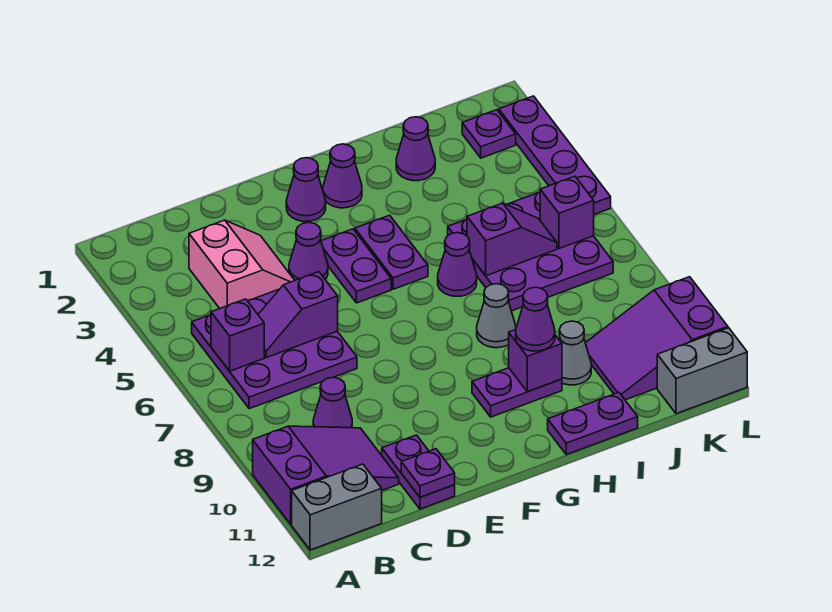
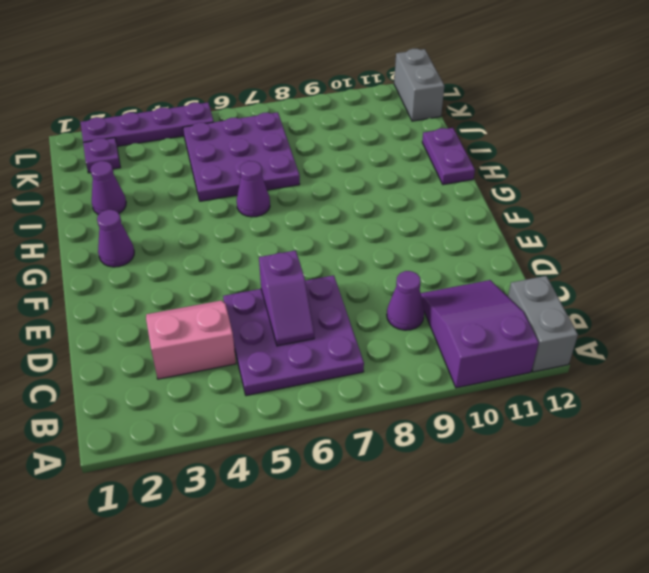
none -> purple 1x2 plate [382,435,455,509]
none -> purple 1x1 cone [289,222,328,280]
none -> purple 1x1 cone [286,158,326,222]

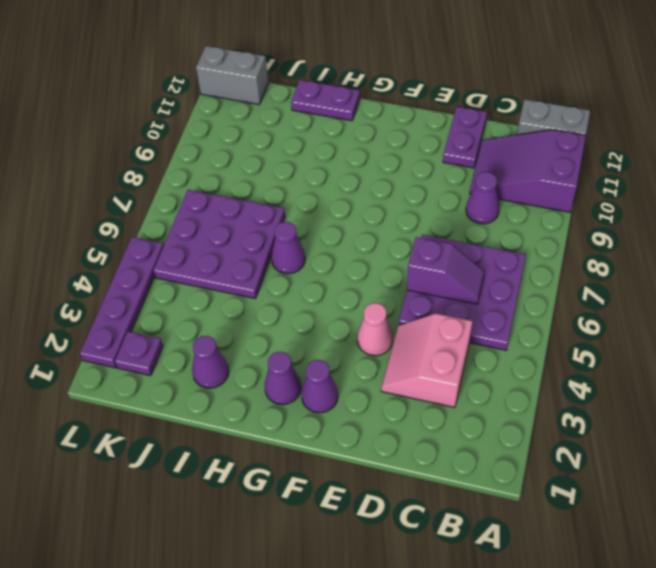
pink 1x1 cone [357,303,393,356] -> purple 1x1 cone [289,222,328,280]
none -> purple 1x2 plate [321,229,391,303]
none -> purple 1x2 plate [355,215,428,289]
none -> purple 1x2 plate [472,368,562,417]

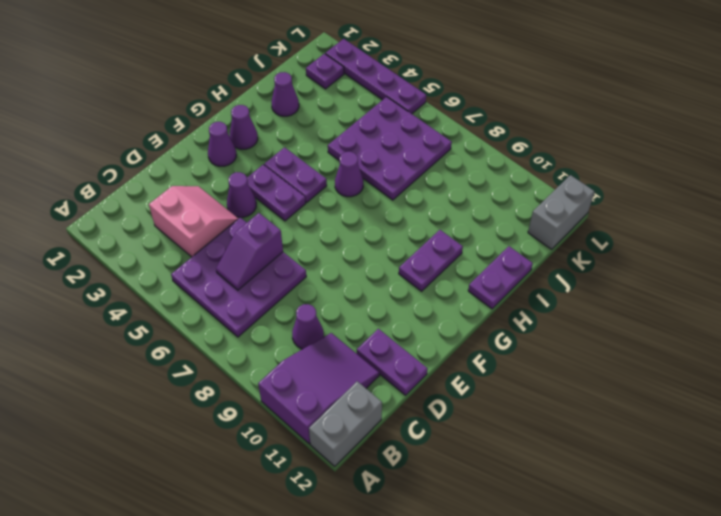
none -> grey 1x1 cone [477,284,516,348]
none -> grey 1x1 cone [559,321,591,385]
none -> purple 2x3 slope [586,277,728,400]

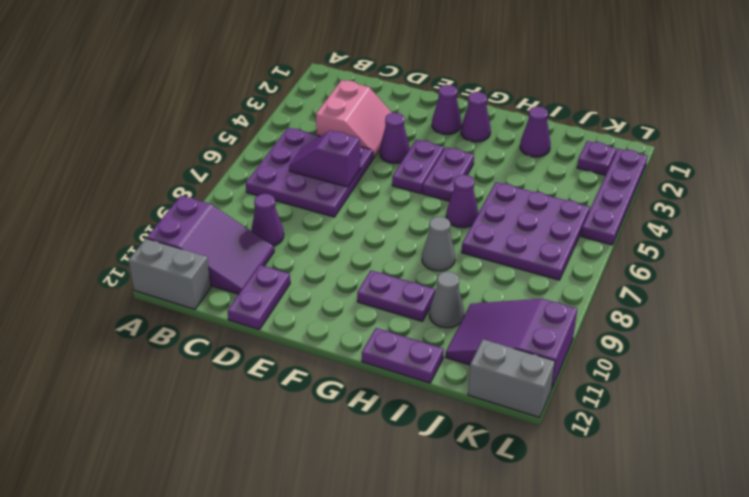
none -> purple 1x1 brick [211,299,264,371]
none -> purple 1x1 plate [401,449,455,497]
none -> purple 1x1 brick [509,330,562,392]

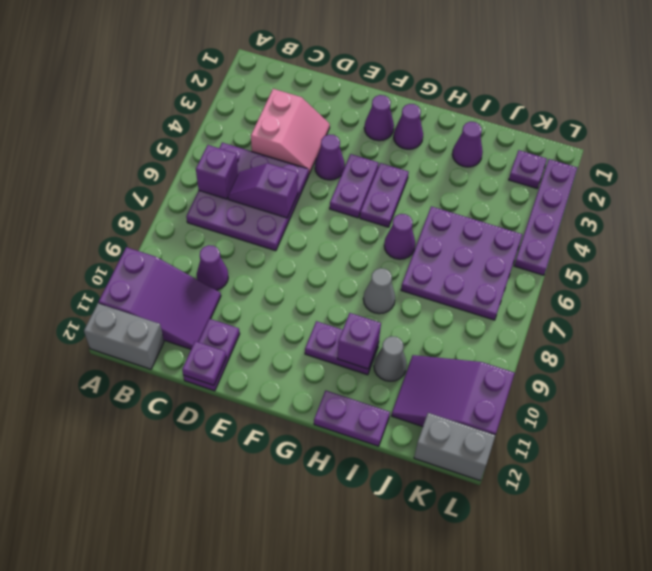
none -> purple 1x2 slope [467,203,557,276]
none -> purple 1x1 brick [540,176,594,248]
none -> purple 1x1 cone [516,287,555,351]

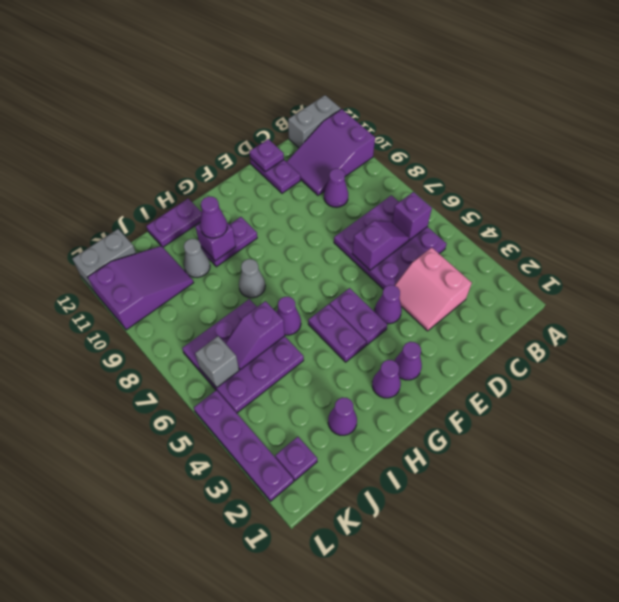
grey 1x1 brick [195,336,239,388] -> purple 1x1 brick [540,176,594,248]

